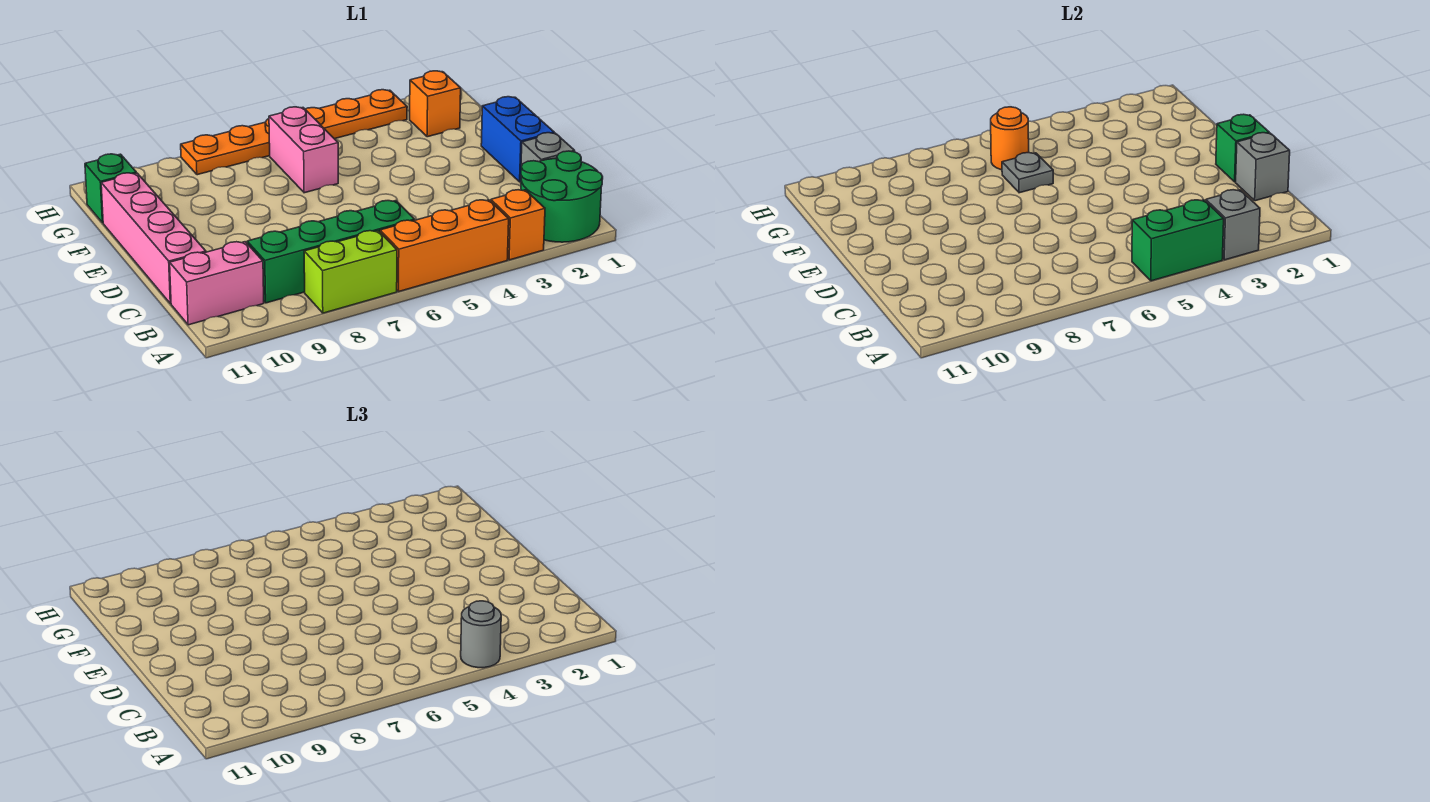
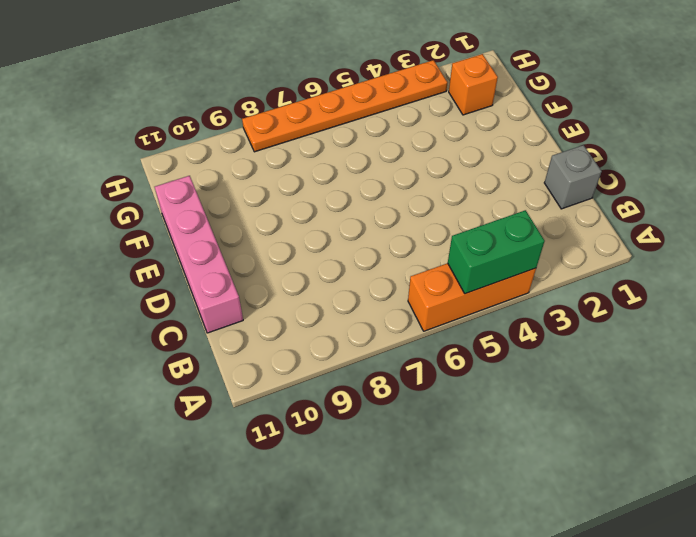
none -> green 2x2 round brick [521,151,603,242]
none -> orange 1x1 brick [491,190,545,260]
none -> lime 1x2 brick [304,231,397,313]

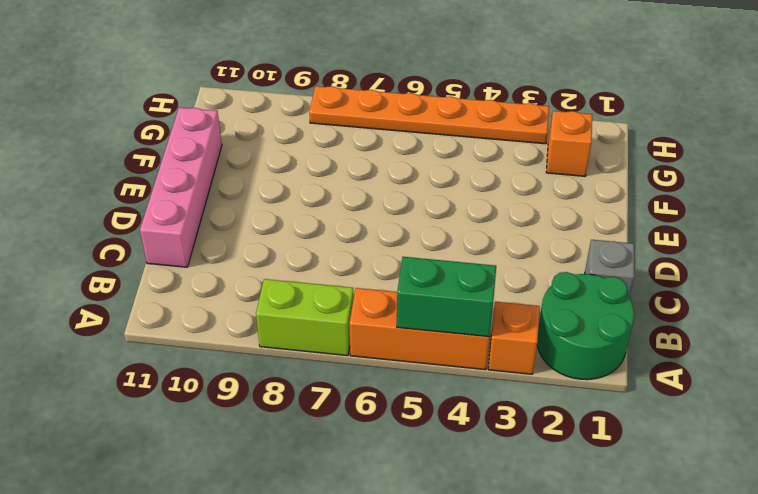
none -> green 1x4 brick [247,201,415,303]
none -> pink 1x2 brick [170,242,264,325]
none -> blue 1x2 brick [481,97,554,182]

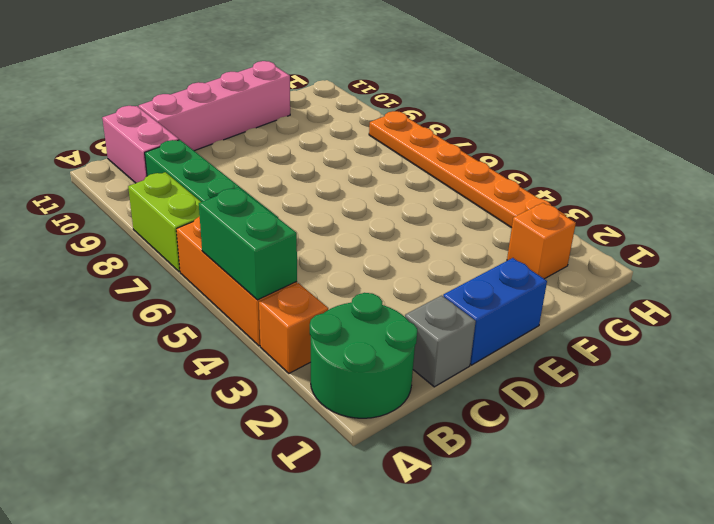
none -> pink 1x2 brick [269,107,338,193]
none -> green 1x1 brick [85,154,136,223]
none -> grey 1x1 brick [1206,190,1260,260]

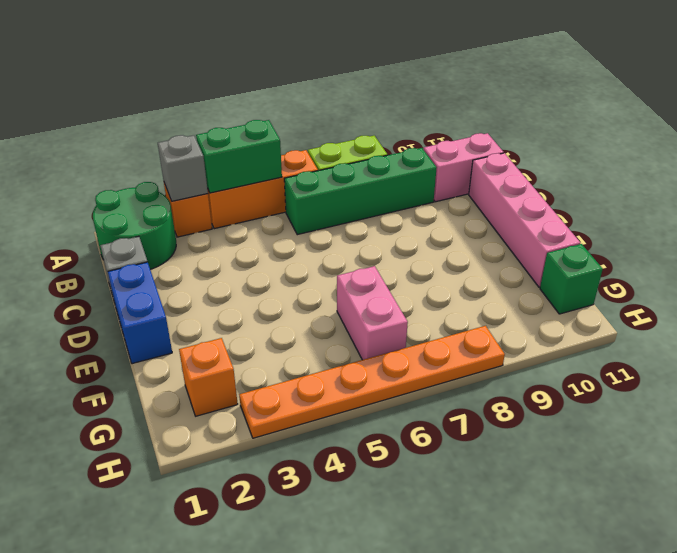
none -> grey 1x1 brick [1236,133,1290,201]
none -> green 1x1 brick [1216,114,1269,182]
none -> grey 1x1 plate [1002,153,1053,193]

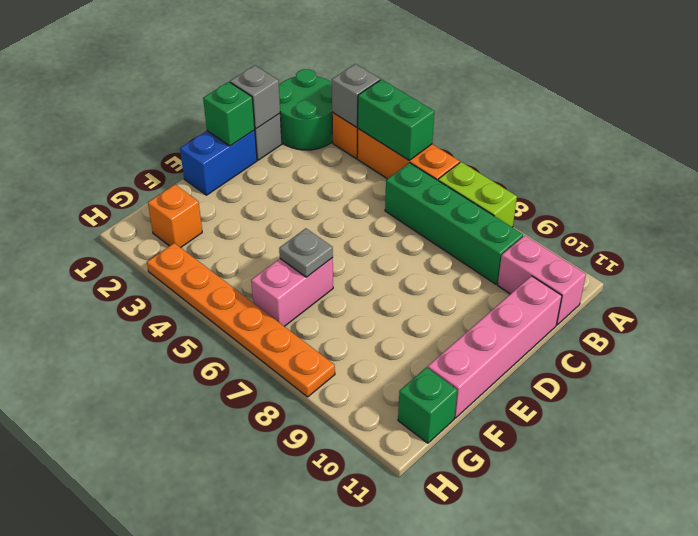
none -> orange 1x1 round brick [991,107,1029,170]
none -> grey 1x1 round brick [461,601,501,668]

